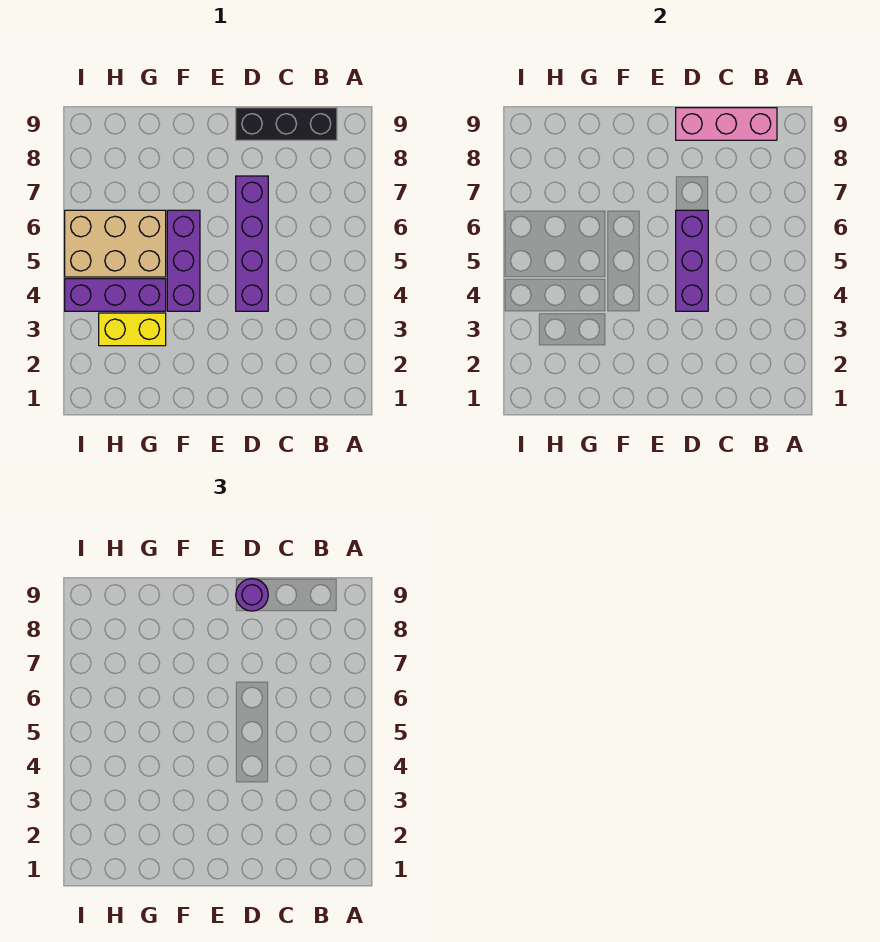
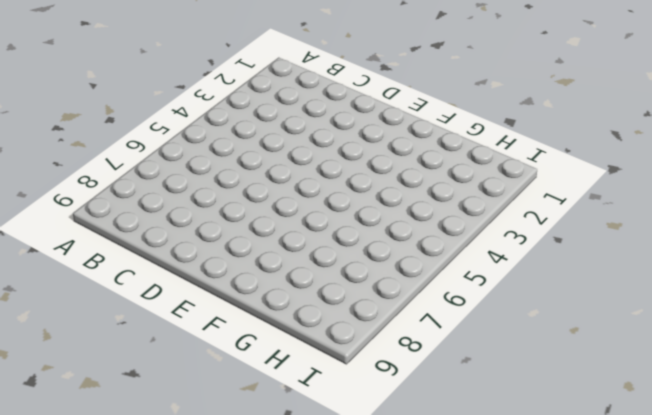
none -> black 1x3 brick [236,108,337,140]
none -> purple 1x4 brick [236,176,268,311]

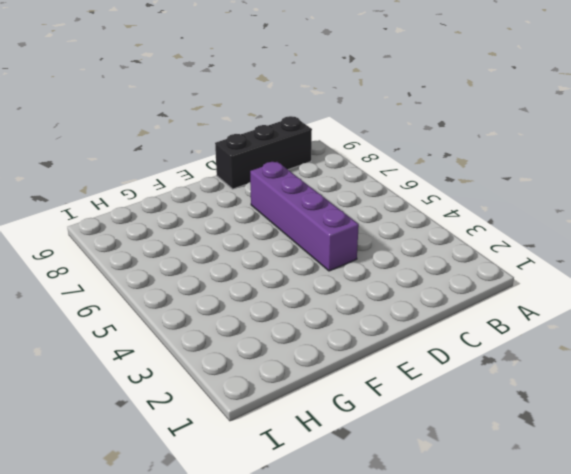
none -> purple 1x3 brick [167,210,200,311]
none -> yellow 1x2 brick [99,313,166,346]

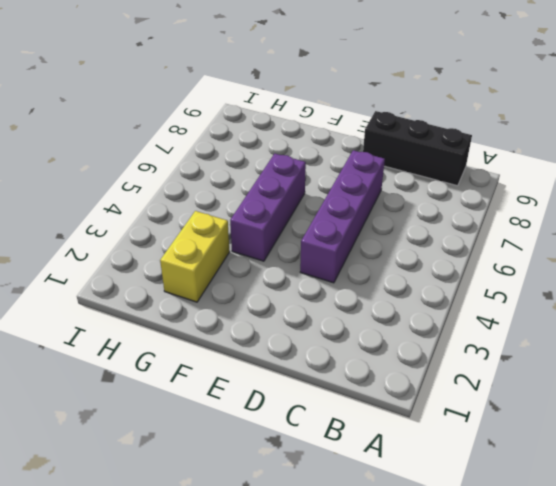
yellow 1x2 brick [160,211,230,302] -> yellow 1x2 brick turned to [99,313,166,346]
none -> purple 1x3 brick [65,279,166,311]
none -> tan 2x3 brick [65,210,166,277]

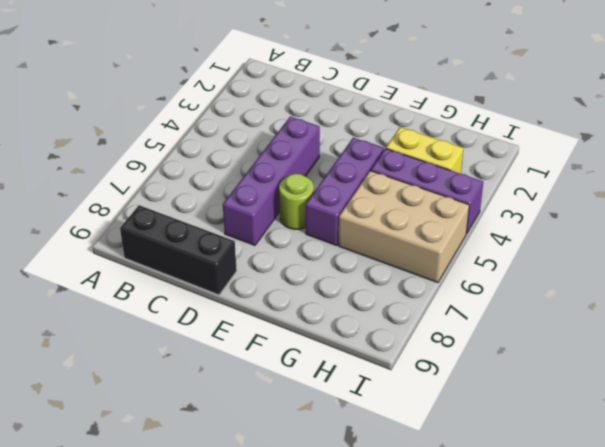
lime 1x1 round brick [279,174,314,229] -> none
none -> pink 1x3 brick [676,108,777,140]
none -> purple 1x3 brick [676,210,708,311]

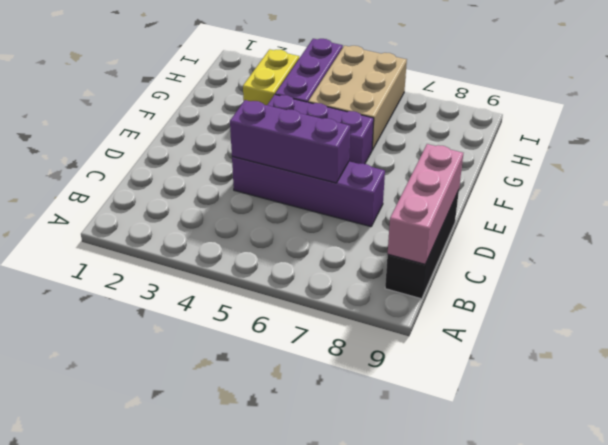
none -> purple 1x1 round brick [236,579,268,611]

